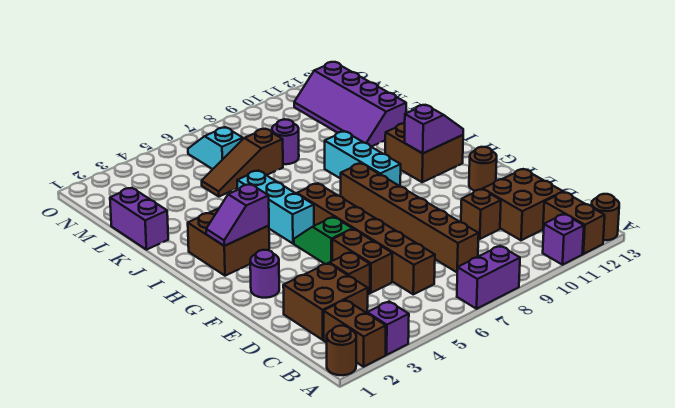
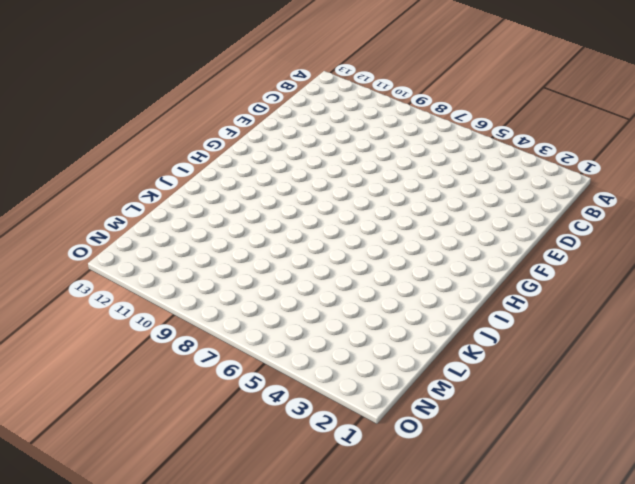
none -> brown 1x1 round brick [327,326,356,375]
none -> brown 1x2 brick [324,300,386,367]
none -> purple 1x1 brick [367,302,409,355]

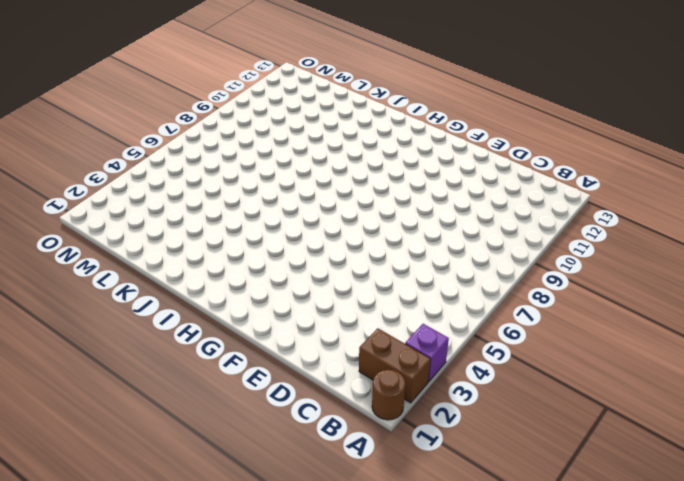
none -> purple 1x2 brick [457,246,520,309]
none -> purple 1x1 brick [543,214,584,265]
none -> brown 1x2 brick [543,192,605,254]

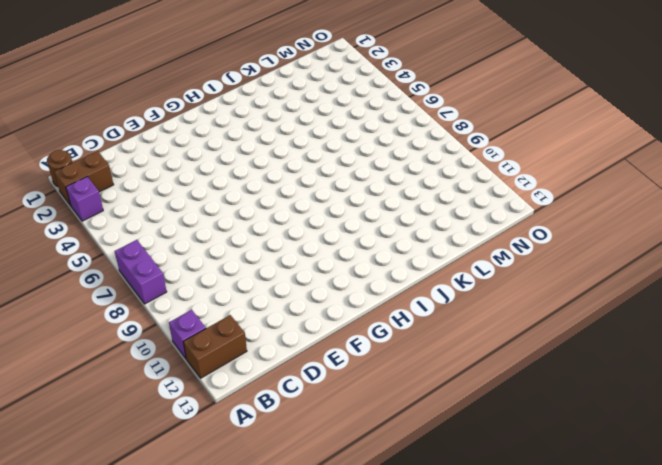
none -> brown 1x1 round brick [592,194,619,240]
none -> brown 2x2 brick [283,263,368,340]
none -> brown 1x6 brick [297,183,435,294]

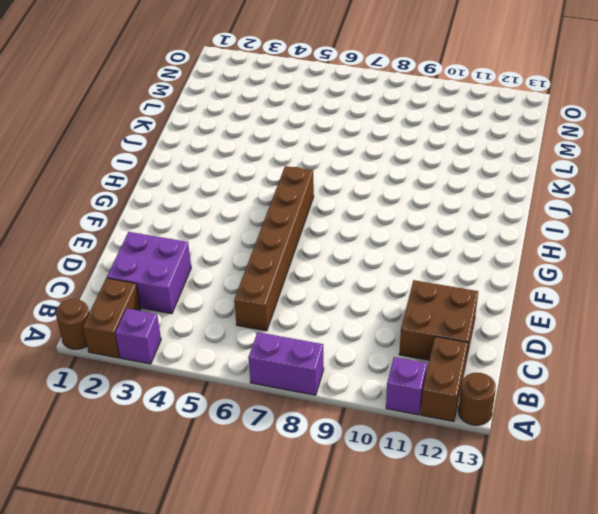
purple 2x2 brick [107,232,191,314] -> brown 2x2 brick [283,263,368,340]
none -> brown 1x6 brick [341,163,479,272]
none -> brown 1x1 brick [329,252,370,294]
none -> brown 1x2 brick [332,229,392,293]

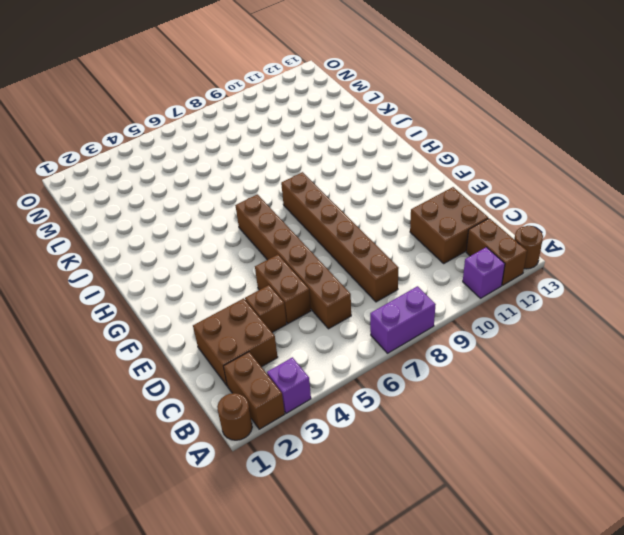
none -> brown 1x1 brick [461,189,501,239]
none -> purple 1x1 round brick [250,250,279,298]
none -> green 1x2 slope [294,217,353,264]

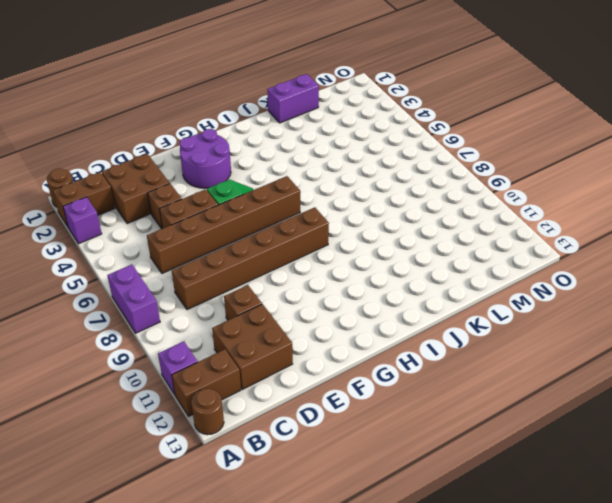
purple 2x2 round brick [180,129,231,188] -> purple 1x1 round brick [250,250,279,298]
none -> brown 1x1 round brick [469,147,497,191]
none -> brown 2x2 brick [188,208,269,276]
none -> cyan 1x3 brick [237,170,314,243]

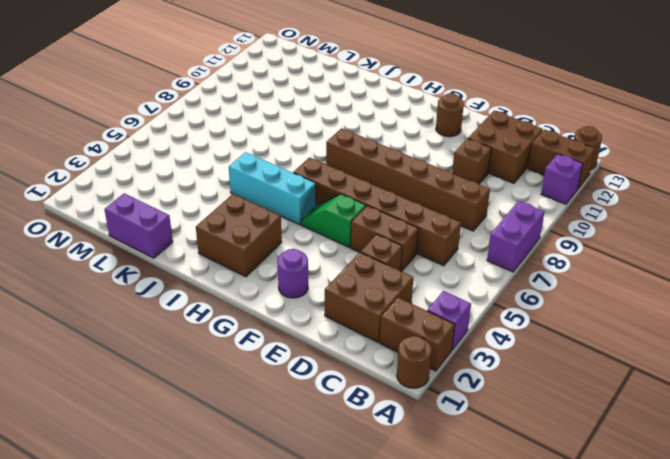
none -> cyan 1x3 brick [325,131,401,186]
none -> brown 2x2 brick [385,124,463,182]
none -> purple 2x4 slope [294,62,406,147]

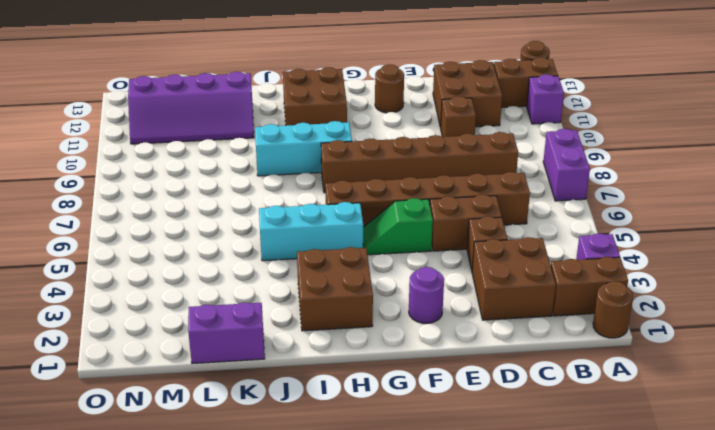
none -> brown 1x3 slope [202,129,283,196]
none -> purple 1x1 round brick [272,119,299,164]
none -> cyan 1x2 slope [188,127,243,169]

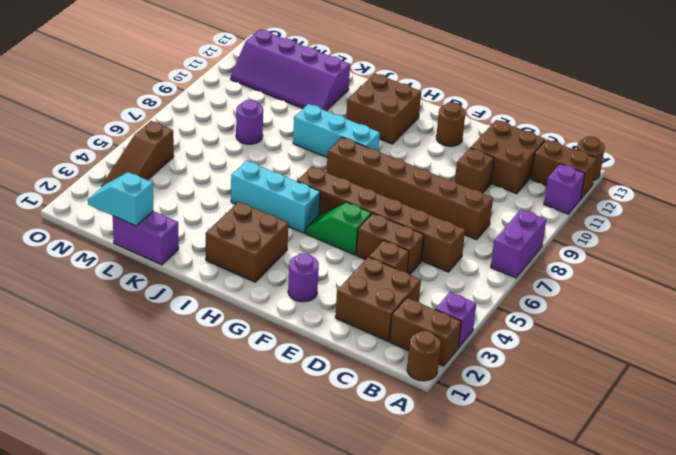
cyan 1x2 slope [88,172,153,226] -> cyan 1x2 slope moved to [188,127,243,169]
brown 1x3 slope [101,121,174,188] -> brown 1x3 slope moved to [202,129,283,196]
none -> purple 1x2 slope [206,184,269,246]
none -> purple 1x2 slope [405,105,463,153]

